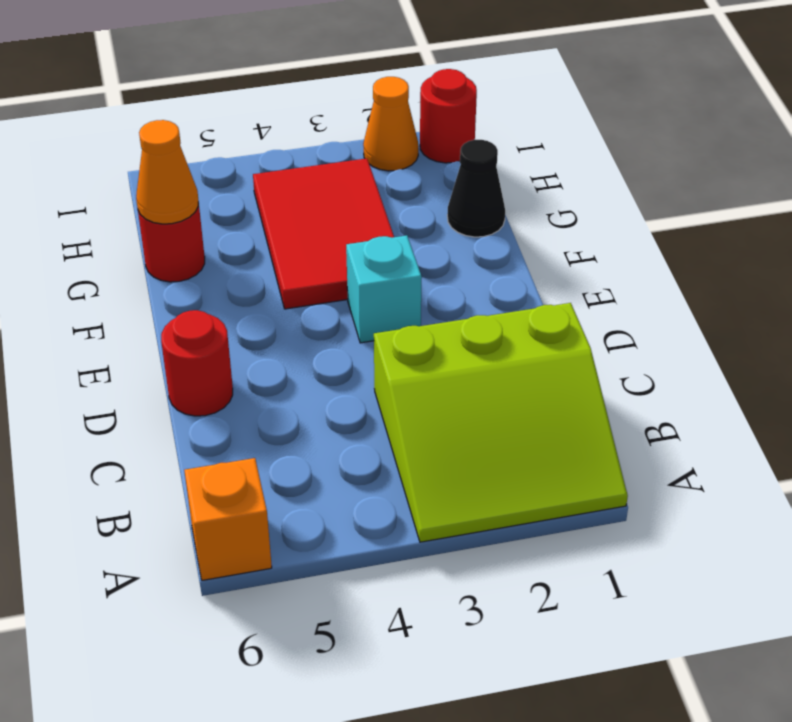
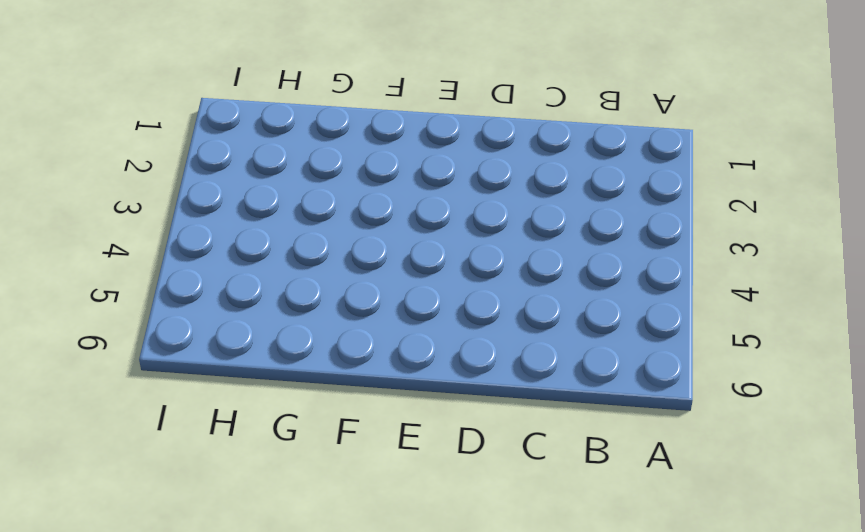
none -> lime 3x3 slope [374,303,628,542]
none -> orange 1x1 brick [184,458,272,580]

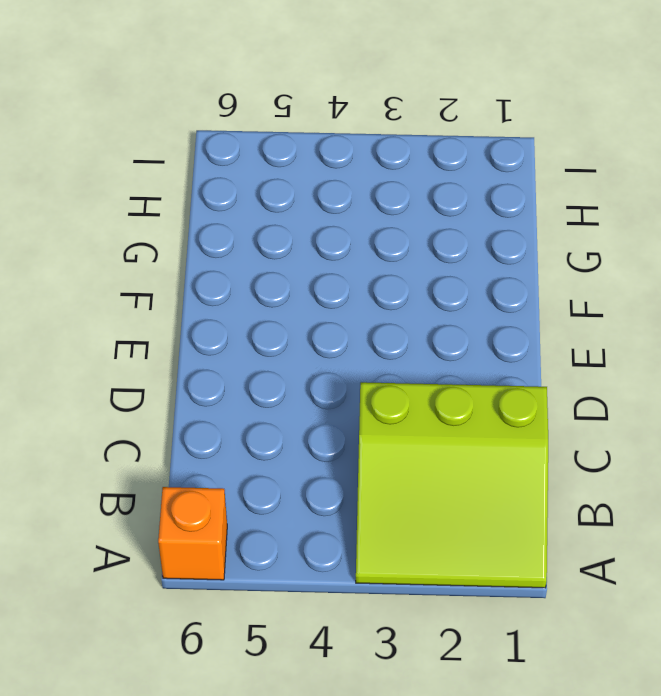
none -> red 1x1 round brick [161,310,233,416]
none -> cyan 1x1 brick [346,235,422,343]

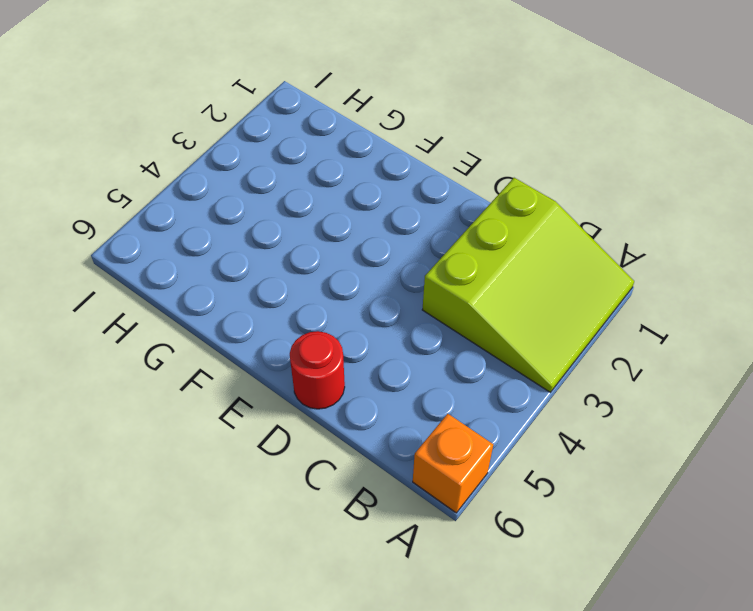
none -> cyan 1x1 brick [346,235,422,343]
none -> red 2x3 tile [253,158,394,309]

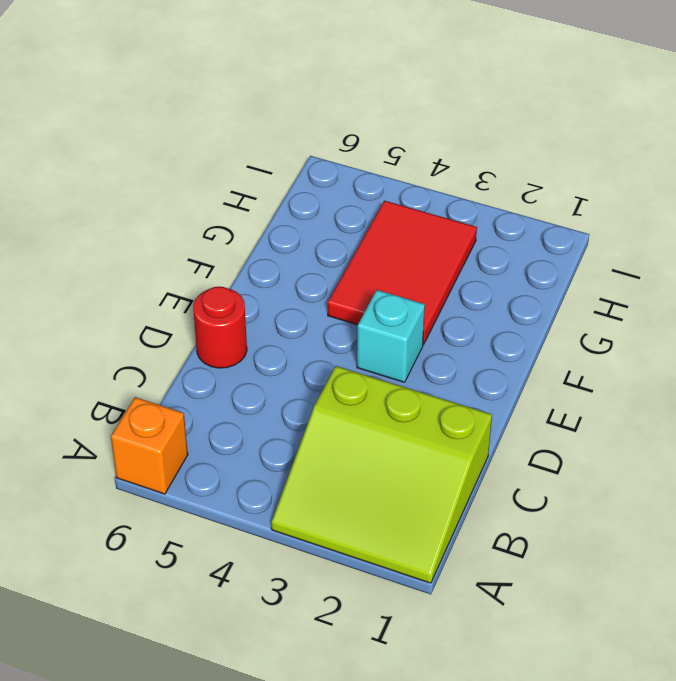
none -> black 1x1 cone [447,140,505,237]
none -> red 1x1 round brick [138,201,205,282]

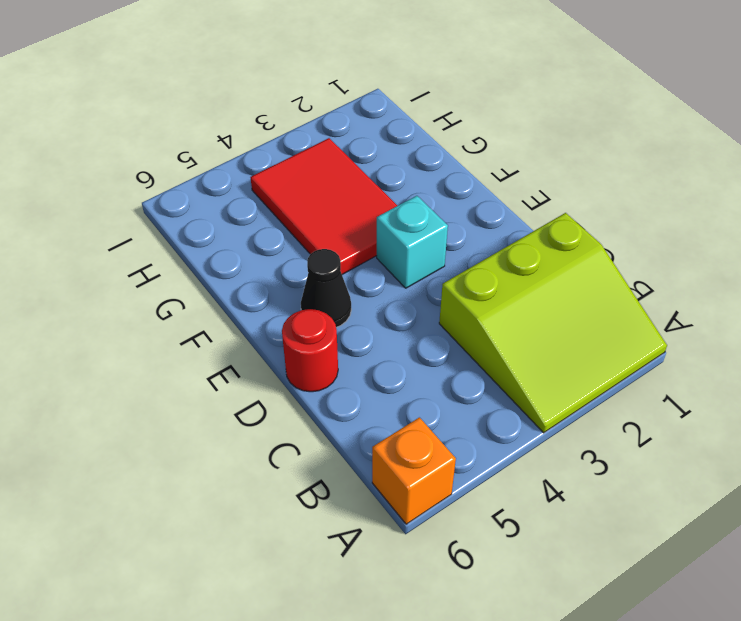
black 1x1 cone [301,249,351,327] -> black 1x1 cone moved to [447,140,505,237]
none -> red 1x1 round brick [138,201,205,282]
none -> red 1x1 round brick [420,69,477,163]

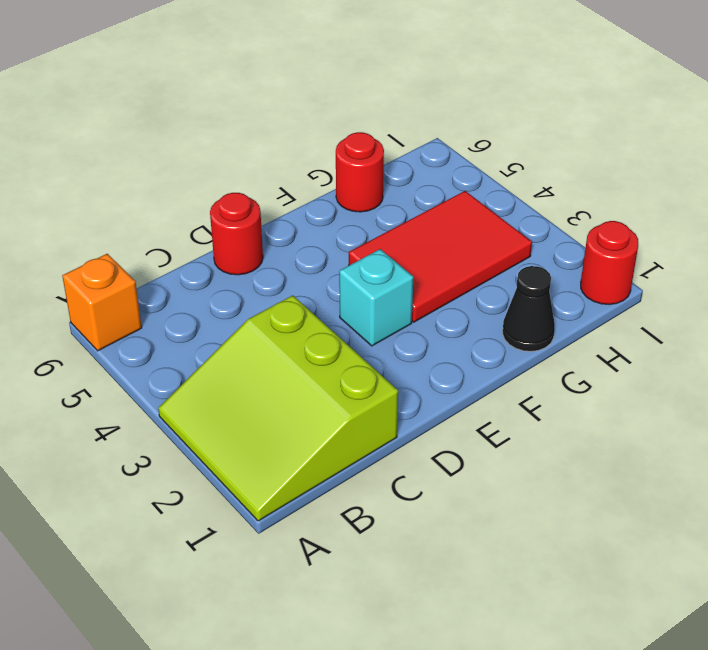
none -> orange 1x1 cone [363,77,419,171]
none -> orange 1x1 cone [136,120,198,224]

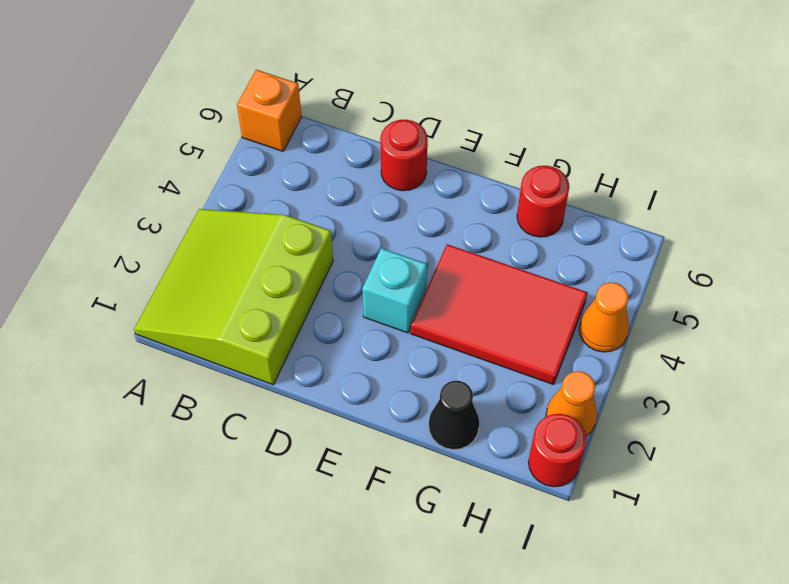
orange 1x1 cone [579,282,629,352] -> orange 1x1 cone moved to [136,120,198,224]

